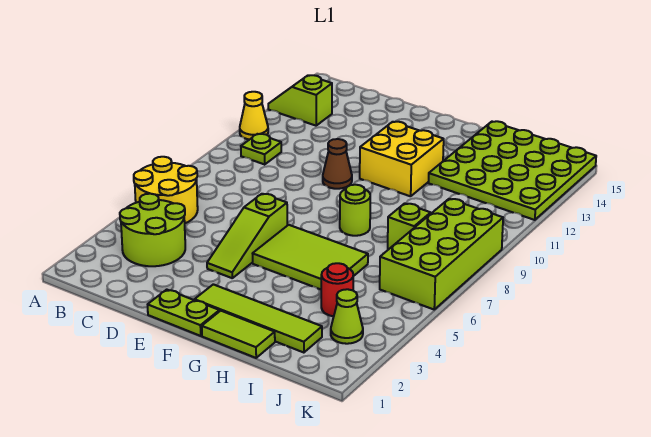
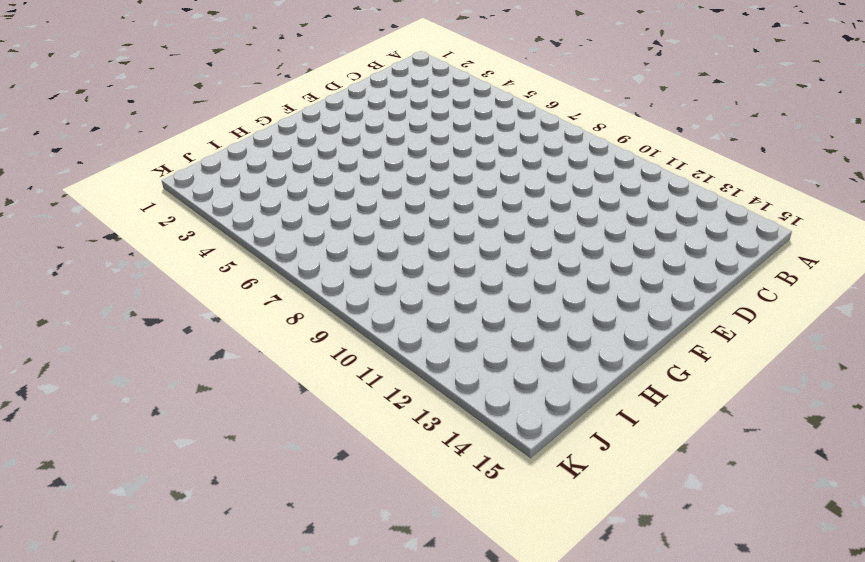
none -> yellow 2x2 round brick [134,157,198,223]
none -> yellow 1x1 cone [240,92,268,140]
none -> lime 1x2 slope [268,75,332,126]

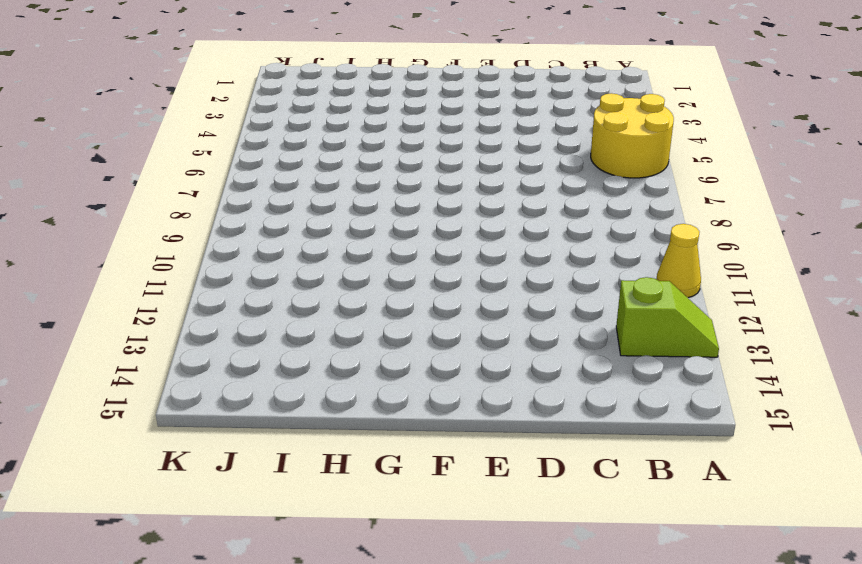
none -> lime 2x2 round brick [120,194,185,266]
none -> lime 1x1 plate [241,134,281,164]
none -> lime 1x2 plate [148,290,219,336]

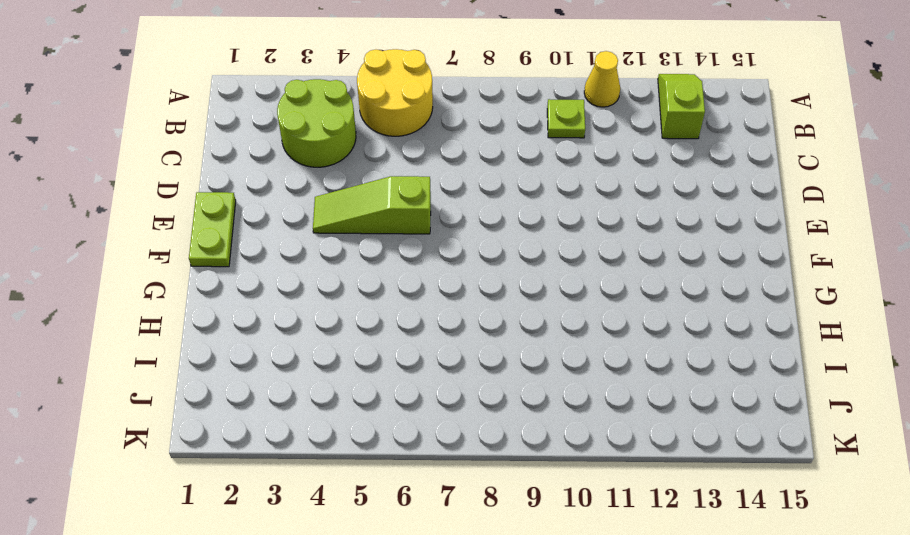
none -> brown 1x1 cone [323,139,352,189]
none -> lime 1x4 tile [195,284,322,353]
none -> lime 2x3 tile [253,225,368,289]

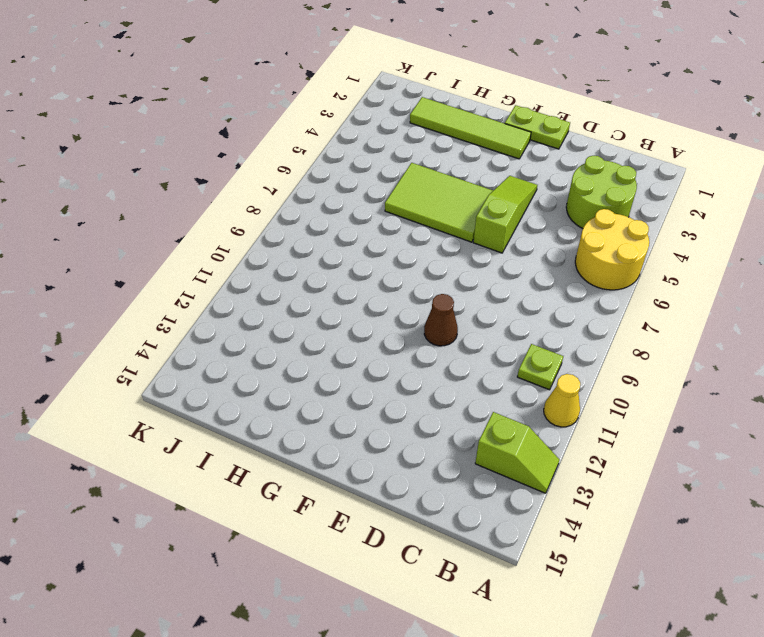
none -> yellow 2x2 brick [360,122,444,196]
none -> lime 1x2 tile [202,311,275,358]
none -> lime 1x1 round brick [340,185,370,236]

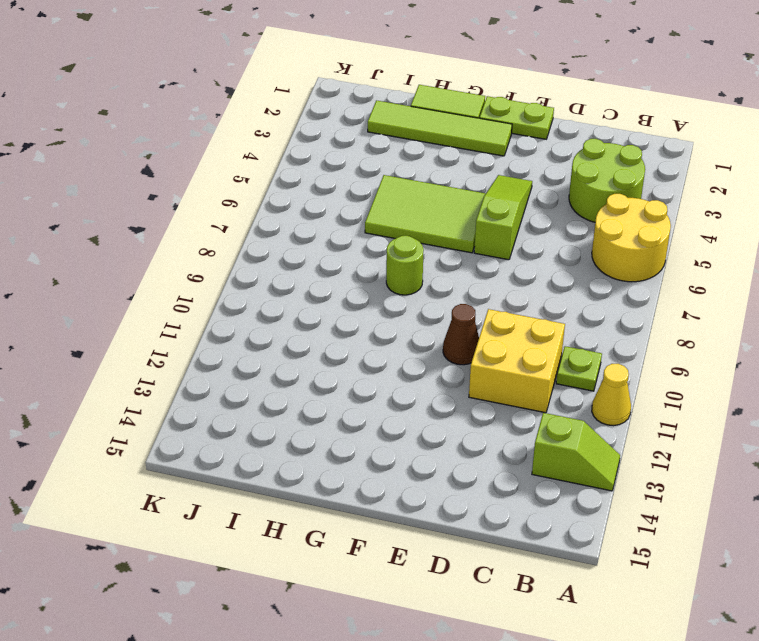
yellow 2x2 brick [469,309,565,413] -> yellow 2x2 brick moved to [360,122,444,196]
none -> lime 4x4 plate [429,121,596,220]
none -> red 1x1 round brick [321,263,353,316]
none -> lime 1x1 brick [388,203,431,250]

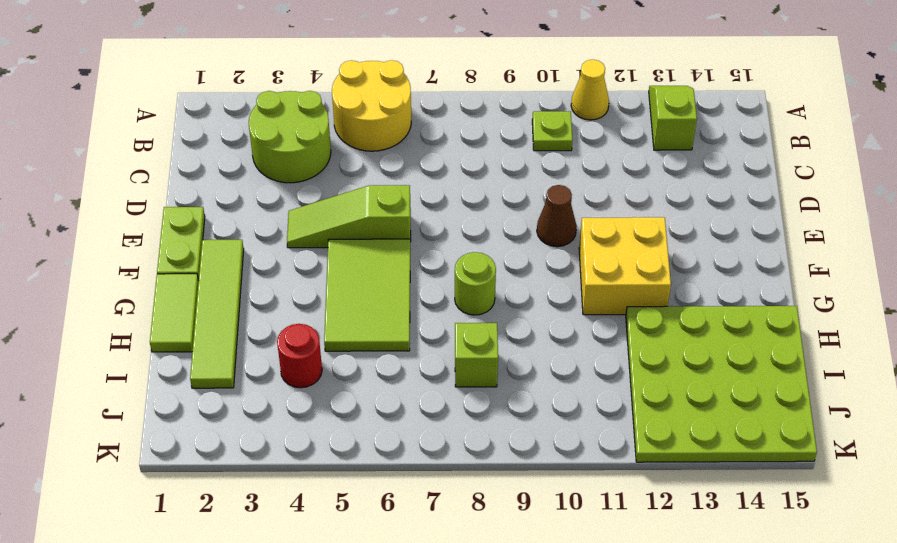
none -> lime 1x1 cone [331,289,363,344]
none -> lime 2x4 brick [380,199,503,309]

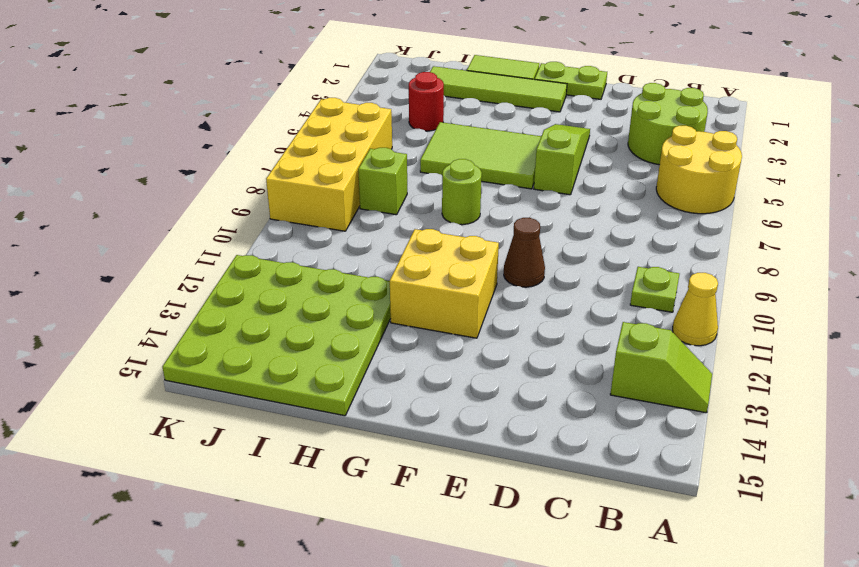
yellow 2x4 brick [266,98,392,231] -> lime 2x4 brick [380,199,503,309]
none -> lime 1x1 cone [331,289,363,344]

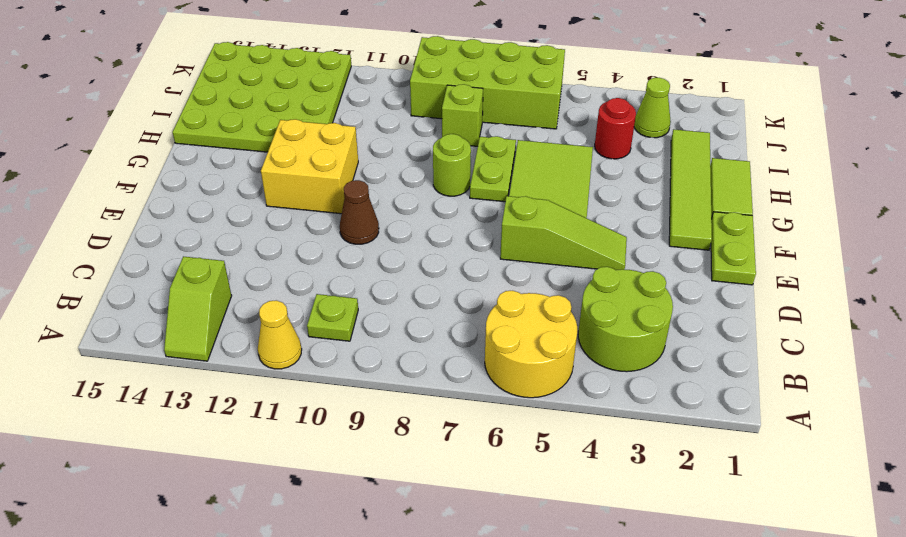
lime 1x2 plate [470,136,516,202] -> none

